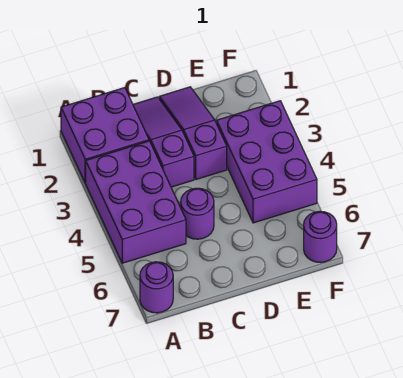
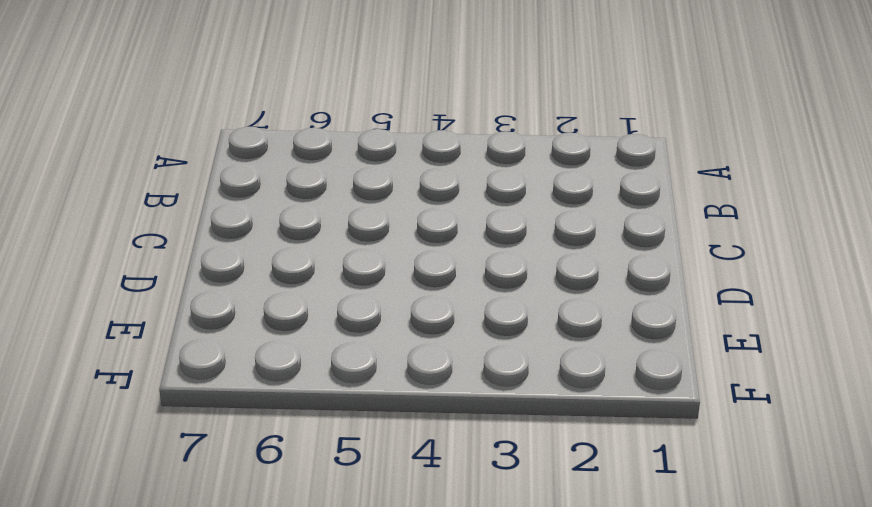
none -> purple 2x2 brick [61,88,149,183]
none -> purple 2x3 brick [86,141,186,263]

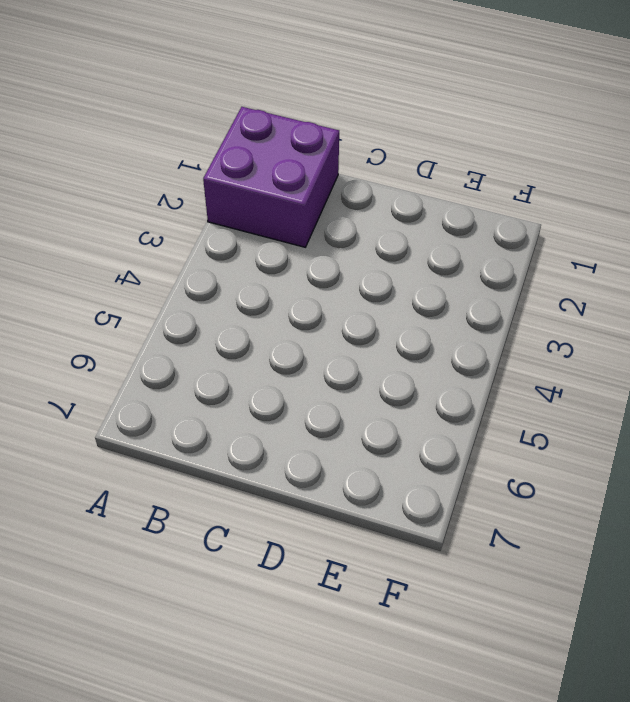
none -> purple 2x3 brick [86,141,186,263]
none -> purple 1x1 round brick [140,262,173,313]

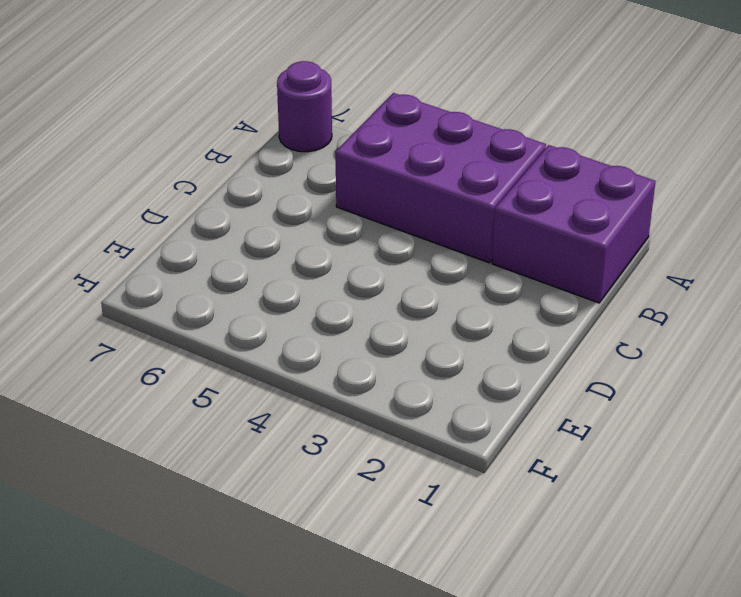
none -> purple 1x3 slope [133,97,194,187]
none -> purple 1x1 round brick [181,188,214,239]

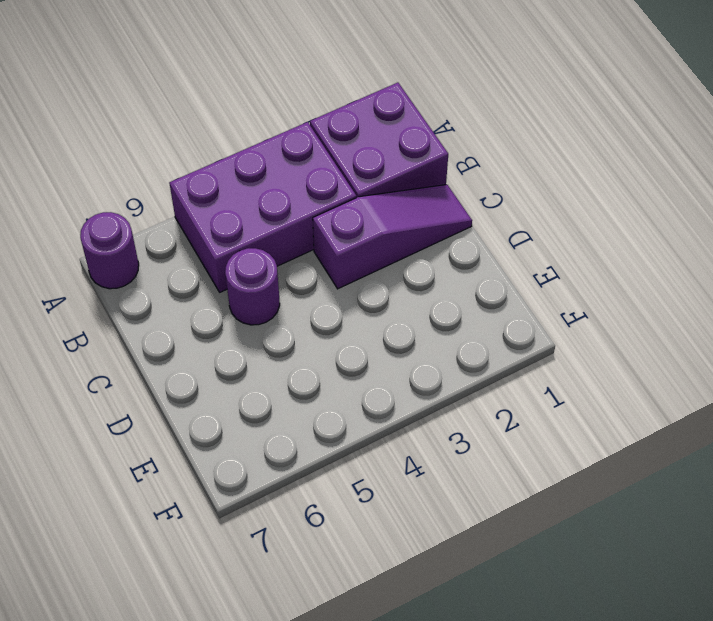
none -> purple 1x3 slope [159,87,227,179]
none -> purple 2x3 brick [217,101,317,223]

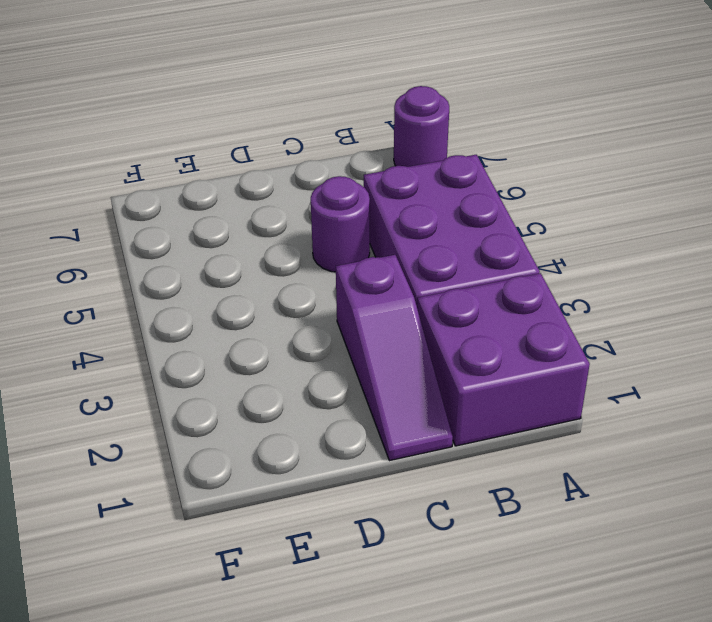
none -> purple 1x3 slope [159,87,227,179]
none -> purple 2x3 brick [217,101,317,223]

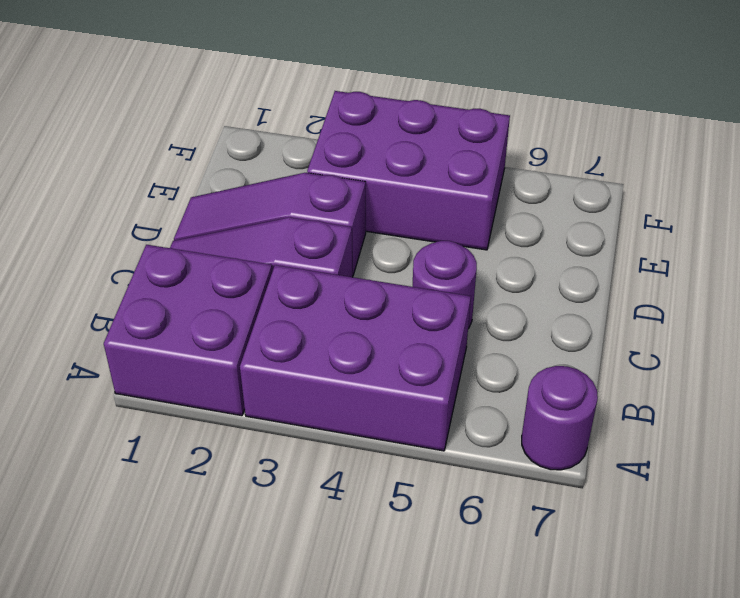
none -> purple 1x1 round brick [304,211,337,262]

